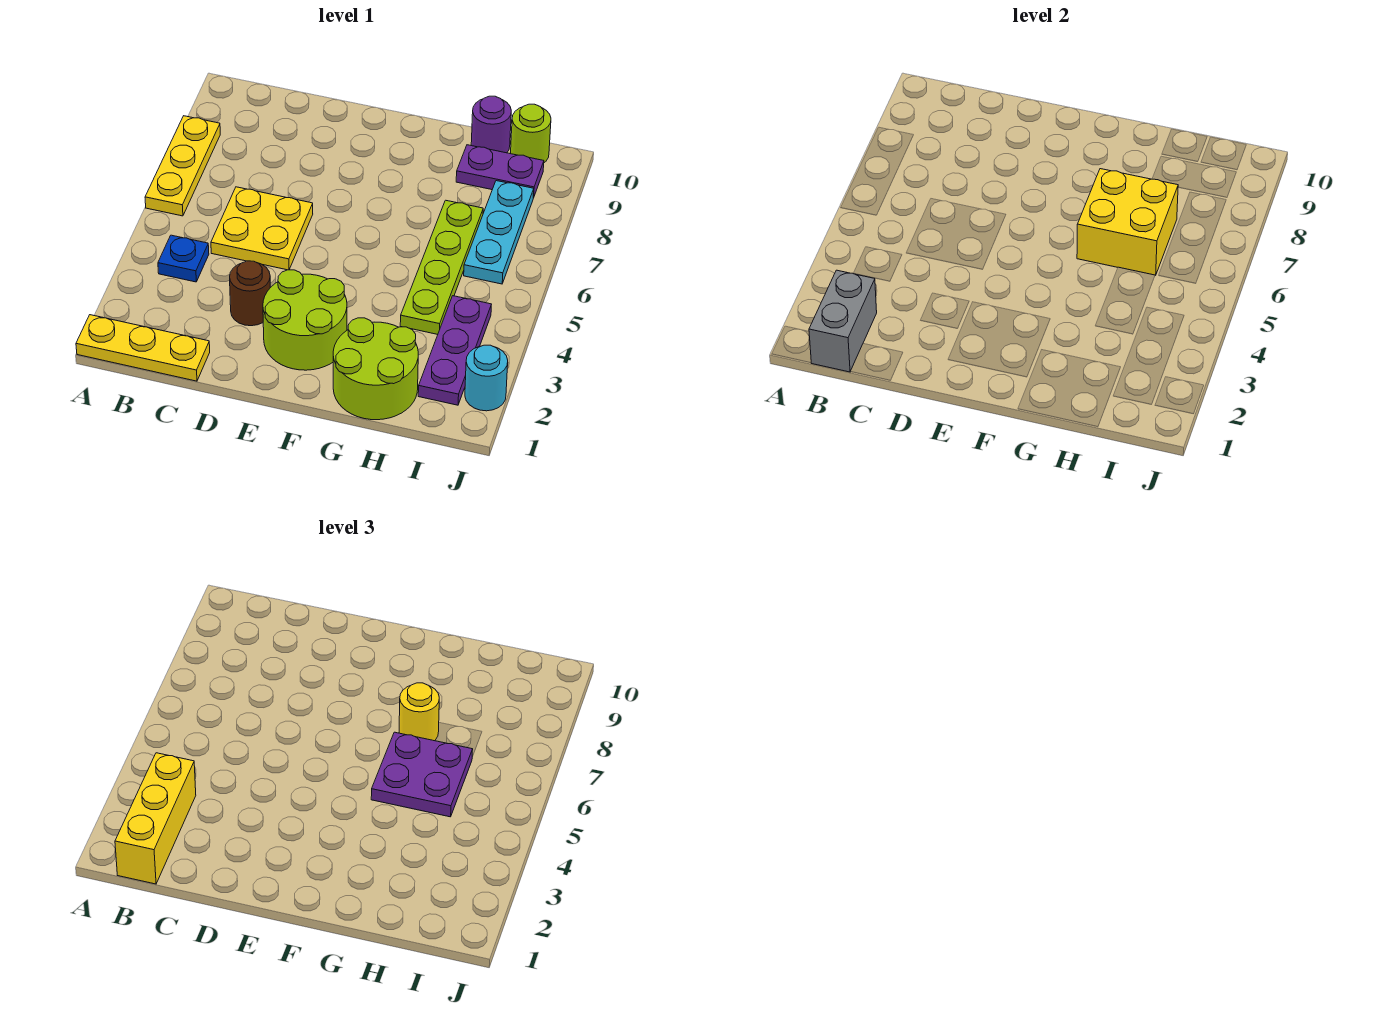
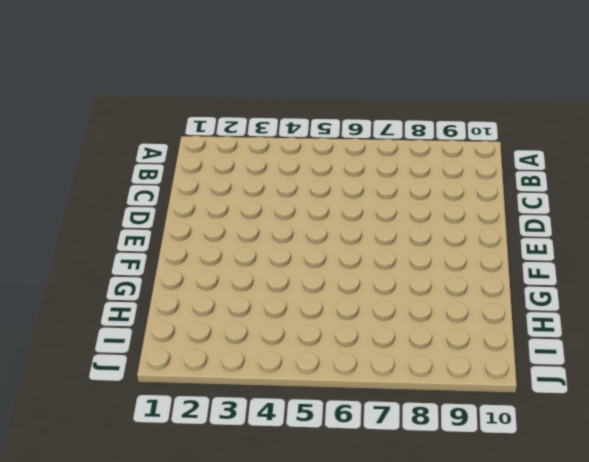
none -> yellow 1x3 plate [76,315,210,381]
none -> yellow 1x3 plate [145,116,220,216]
none -> blue 1x1 plate [158,235,209,282]

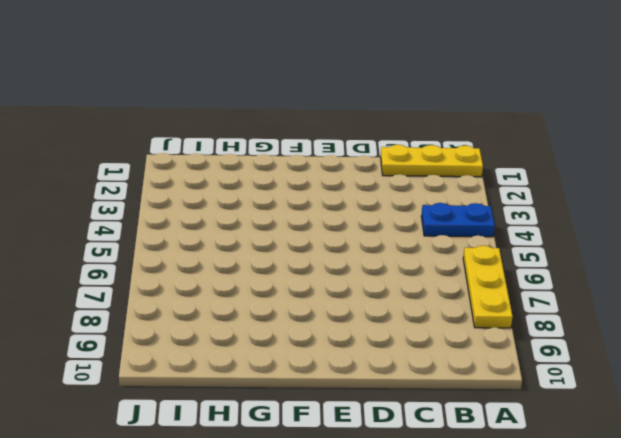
blue 1x2 plate [421,203,495,237] -> blue 1x1 plate [158,235,209,282]
none -> yellow 2x2 plate [211,187,313,270]
none -> brown 1x1 round brick [230,261,270,326]
none -> lime 2x2 round brick [263,270,347,370]

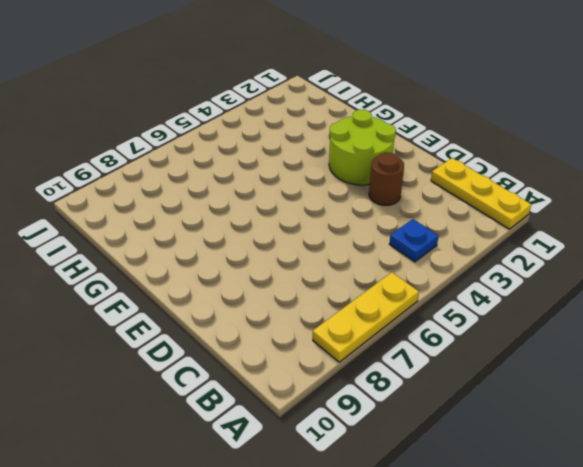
none -> yellow 2x2 plate [211,187,313,270]
none -> lime 2x2 round brick [333,318,418,420]
none -> lime 1x4 plate [400,200,483,334]

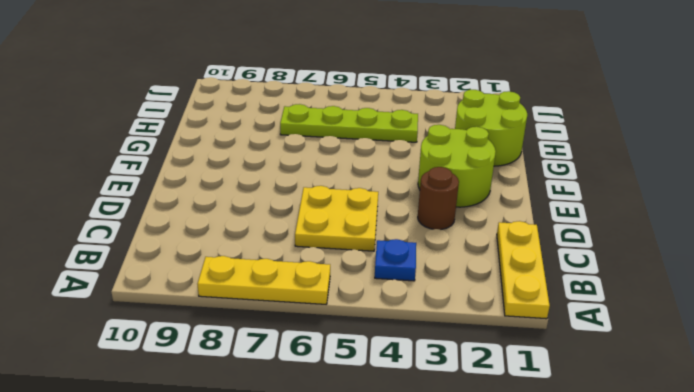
none -> purple 1x2 plate [456,145,544,198]
none -> purple 1x1 round brick [471,96,511,153]
none -> purple 1x3 plate [418,296,491,405]

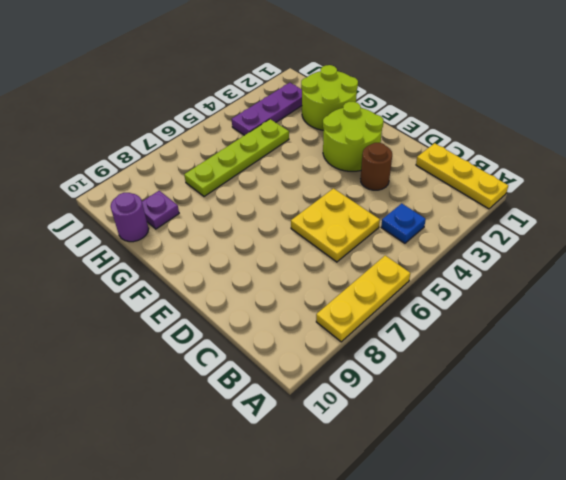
purple 1x1 plate [142,191,179,229] -> purple 1x2 plate [456,145,544,198]
none -> cyan 1x3 plate [464,181,534,284]
none -> lime 1x1 round brick [511,104,551,163]
none -> cyan 1x1 round brick [465,345,508,411]

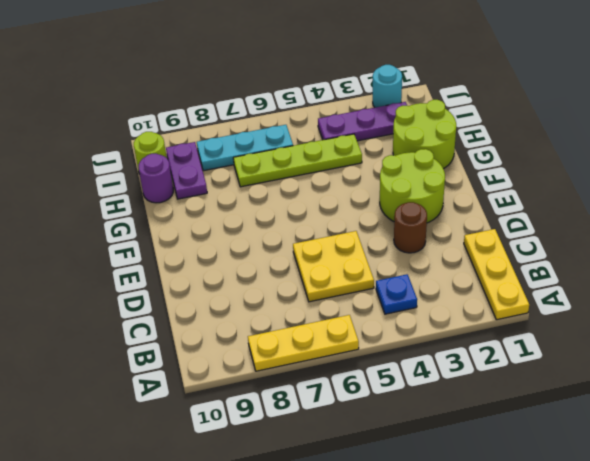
none -> grey 1x2 brick [809,270,877,372]
none -> yellow 2x2 brick [1077,169,1178,275]
none -> yellow 1x3 brick [115,753,196,884]

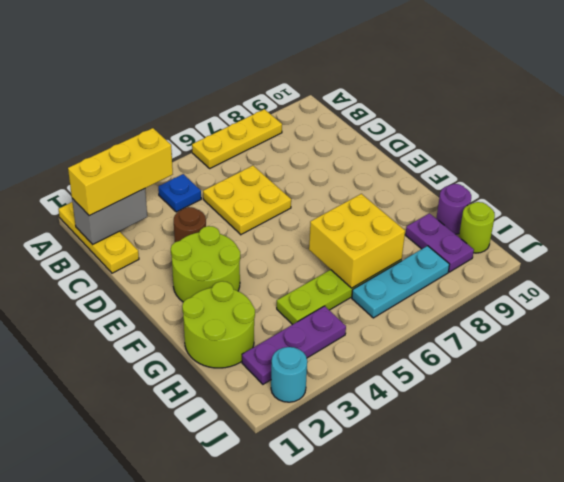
none -> purple 2x2 plate [371,732,473,817]
none -> yellow 1x1 round brick [399,683,439,741]

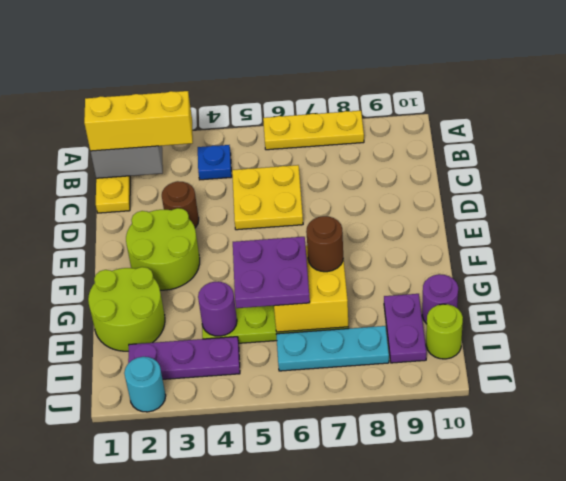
brown 1x1 round brick [306,216,343,272] -> yellow 1x1 round brick [399,683,439,741]
purple 1x1 round brick [198,282,237,336] -> none

